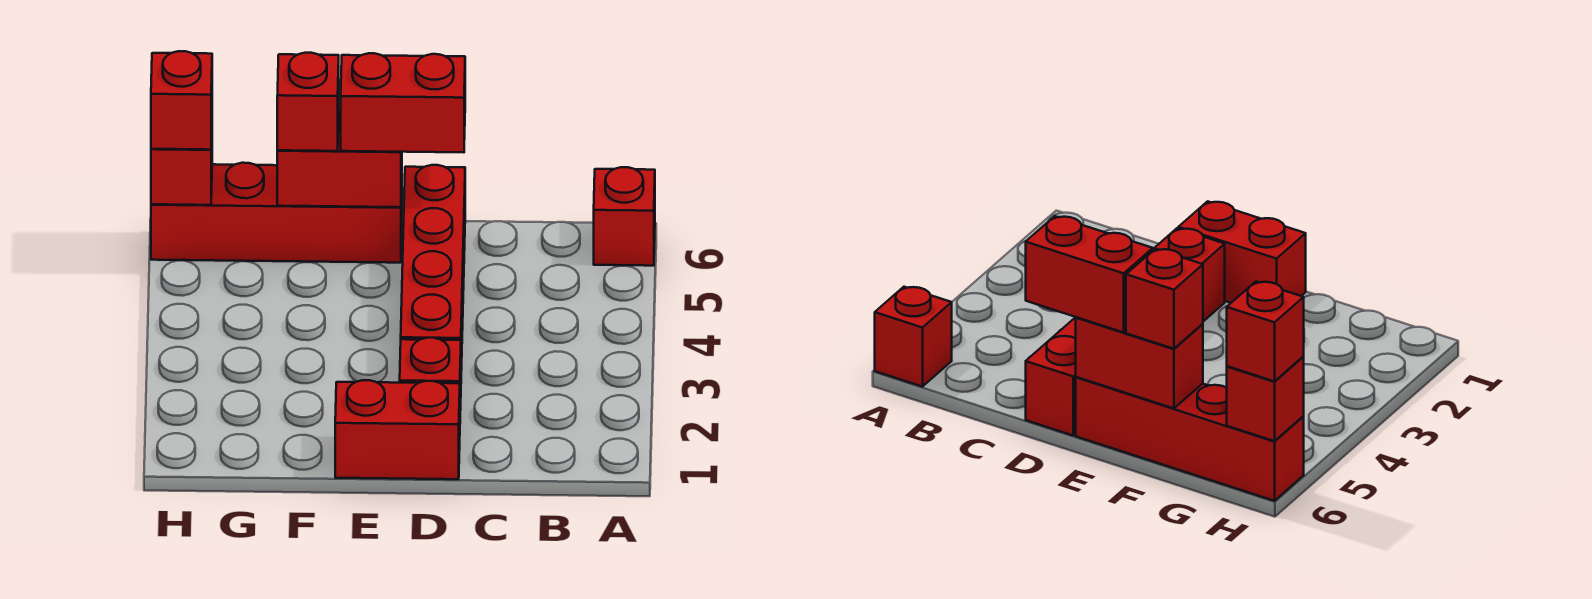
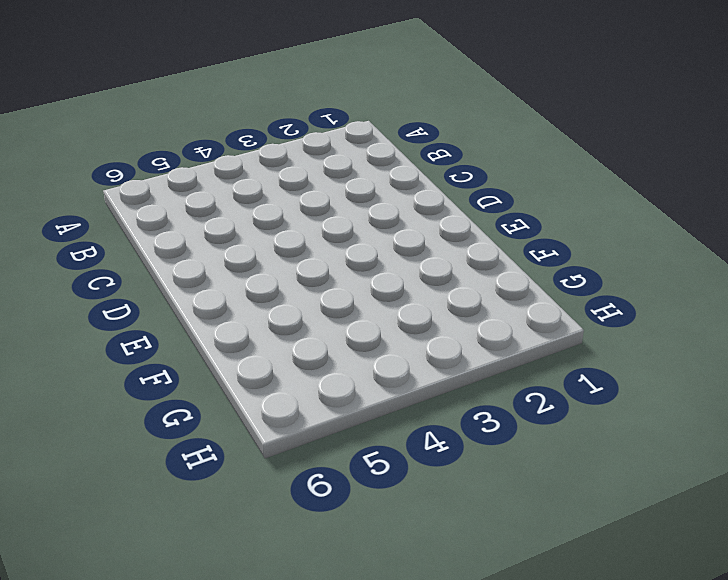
none -> red 1x1 brick [594,167,655,266]
none -> red 1x2 brick [335,380,460,479]

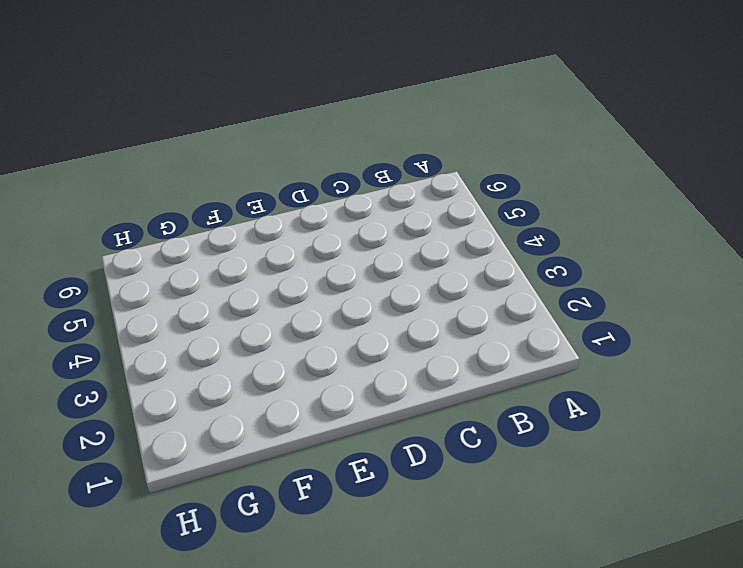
none -> red 1x1 brick [594,167,655,266]
none -> red 1x2 brick [335,380,460,479]

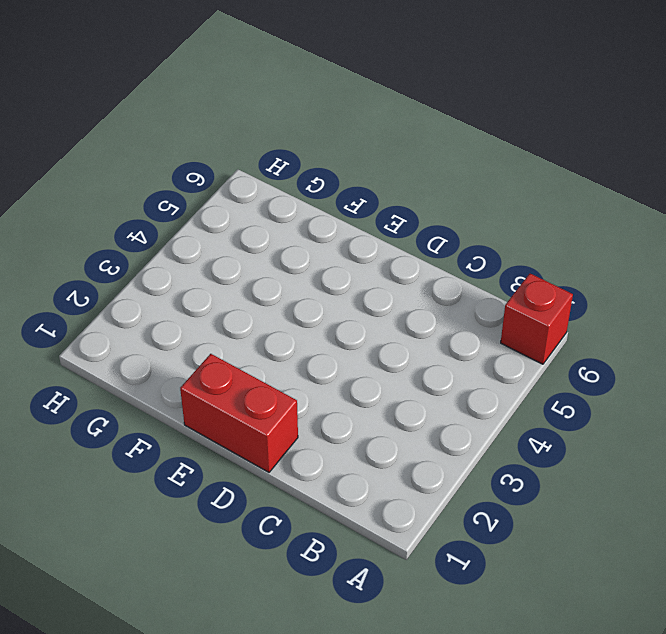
none -> red 1x1 brick [400,338,461,411]
none -> red 1x4 brick [401,165,465,370]

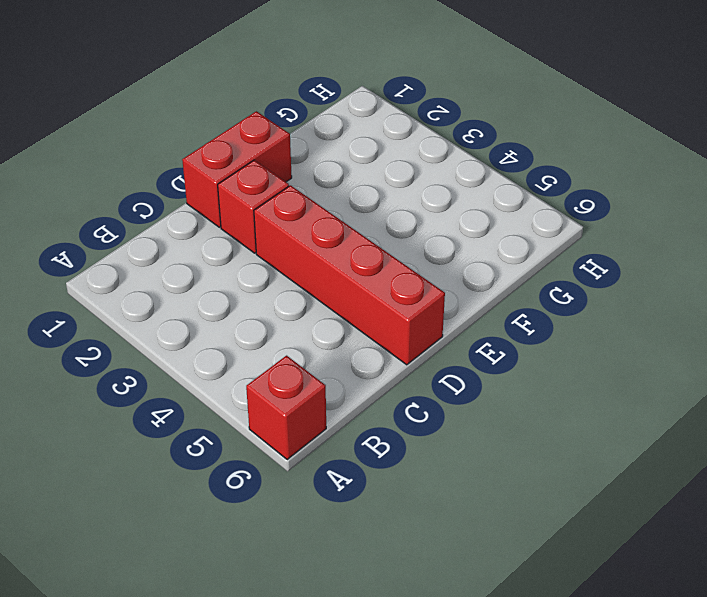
none -> red 1x4 brick [151,163,402,263]
none -> red 1x2 brick [277,110,402,207]

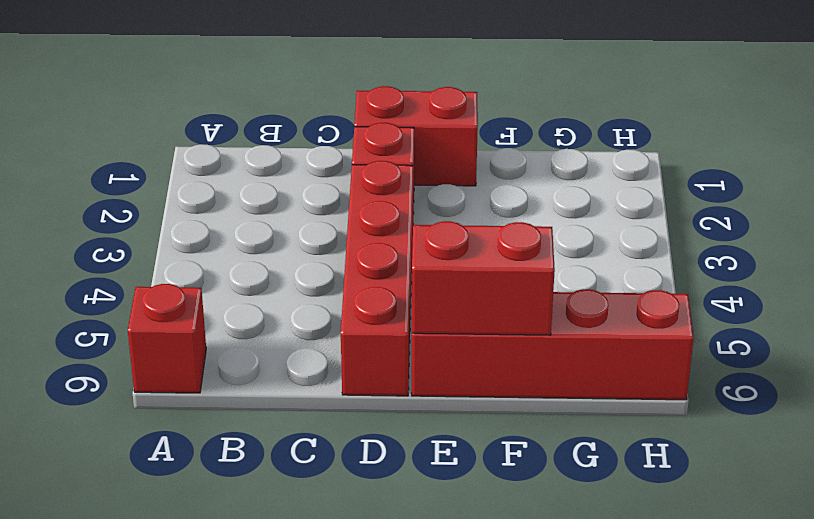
none -> red 1x1 brick [151,138,212,205]
none -> red 1x2 brick [341,53,465,152]

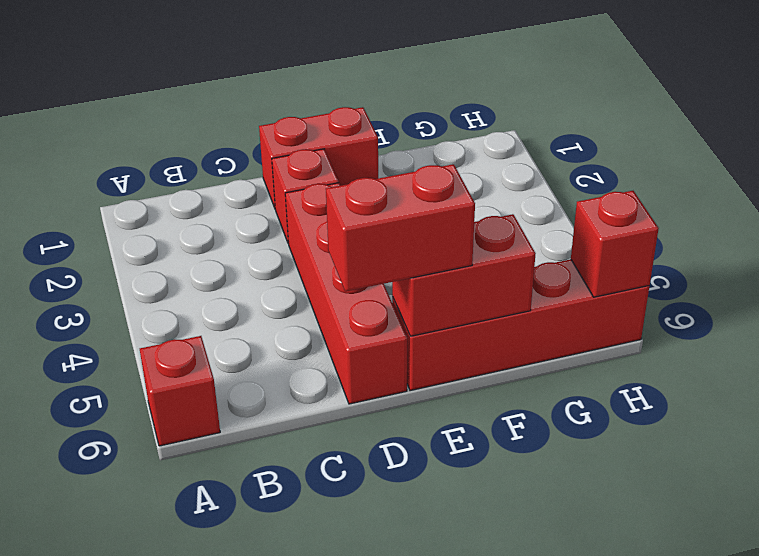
none -> red 1x1 brick [277,53,339,151]
none -> red 1x1 brick [151,51,212,150]

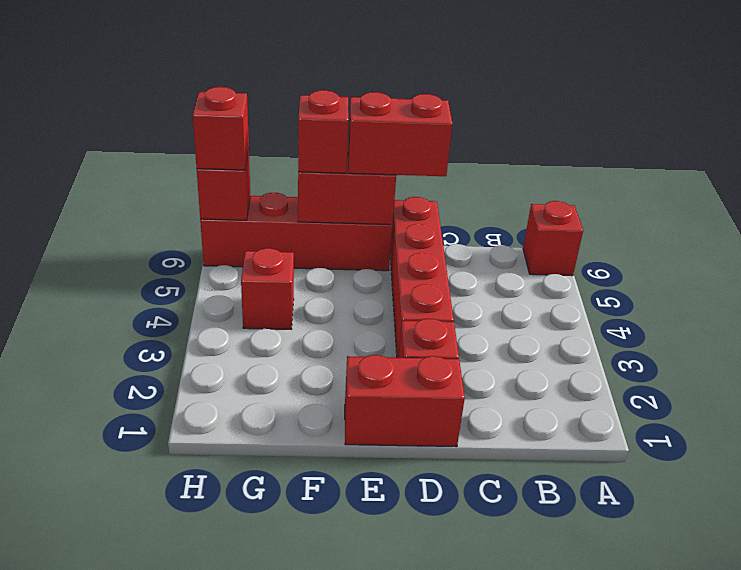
red 1x1 brick [241,248,294,329] -> none

